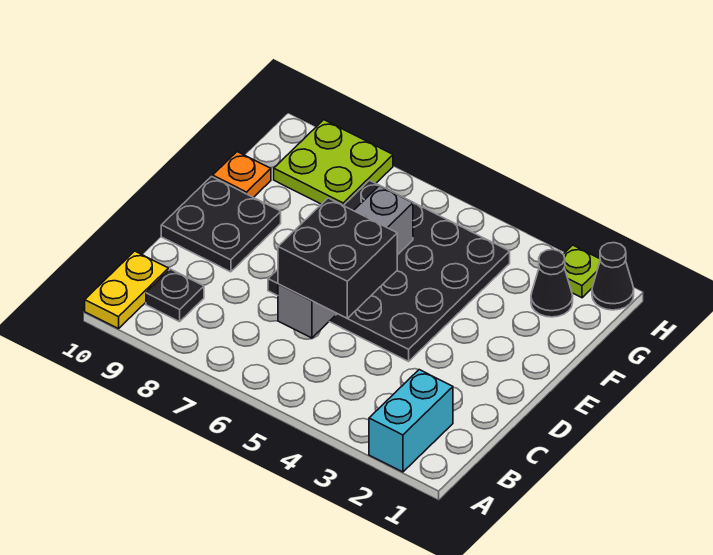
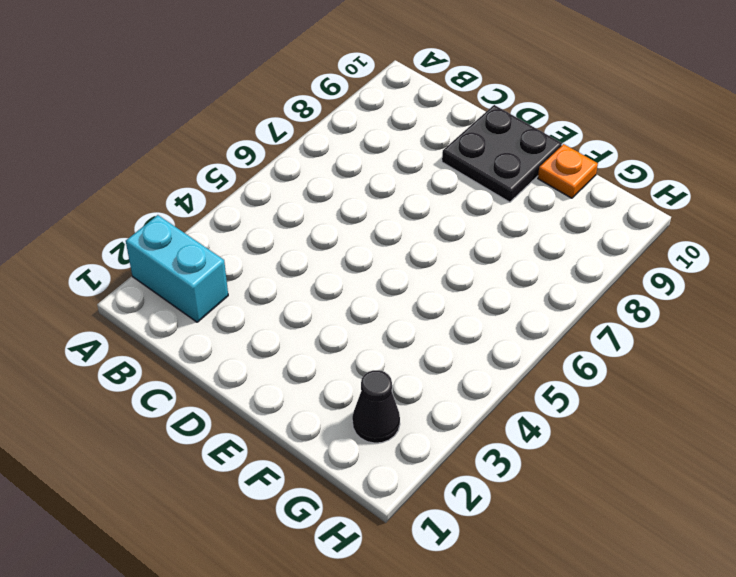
none -> yellow 1x2 plate [85,251,168,329]
none -> black 1x1 plate [146,269,204,322]
none -> black 4x4 plate [268,180,510,361]

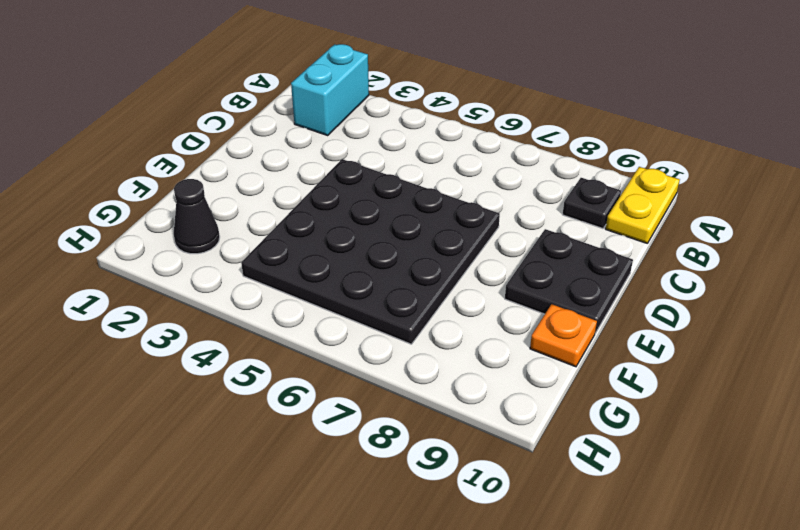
none -> lime 2x2 plate [274,120,393,205]
none -> black 1x1 cone [592,243,634,310]
none -> lime 1x1 plate [563,245,600,298]

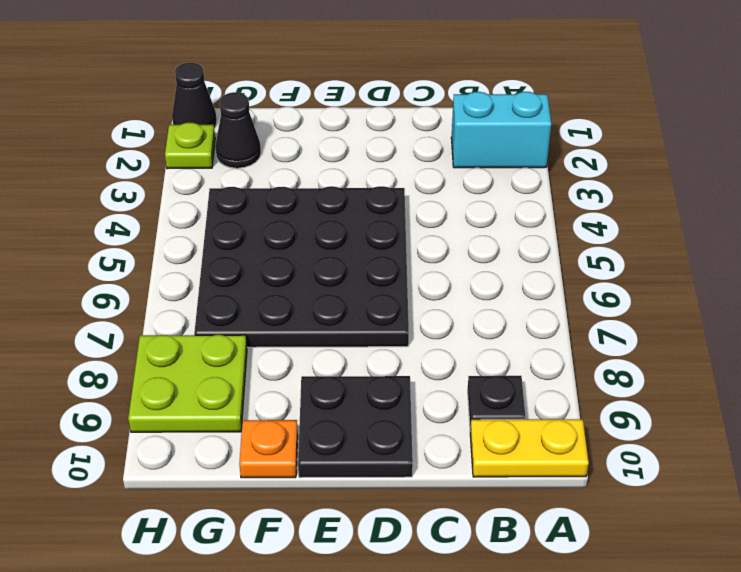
none -> grey 1x4 brick [278,186,413,338]
none -> black 2x2 brick [278,198,397,319]

